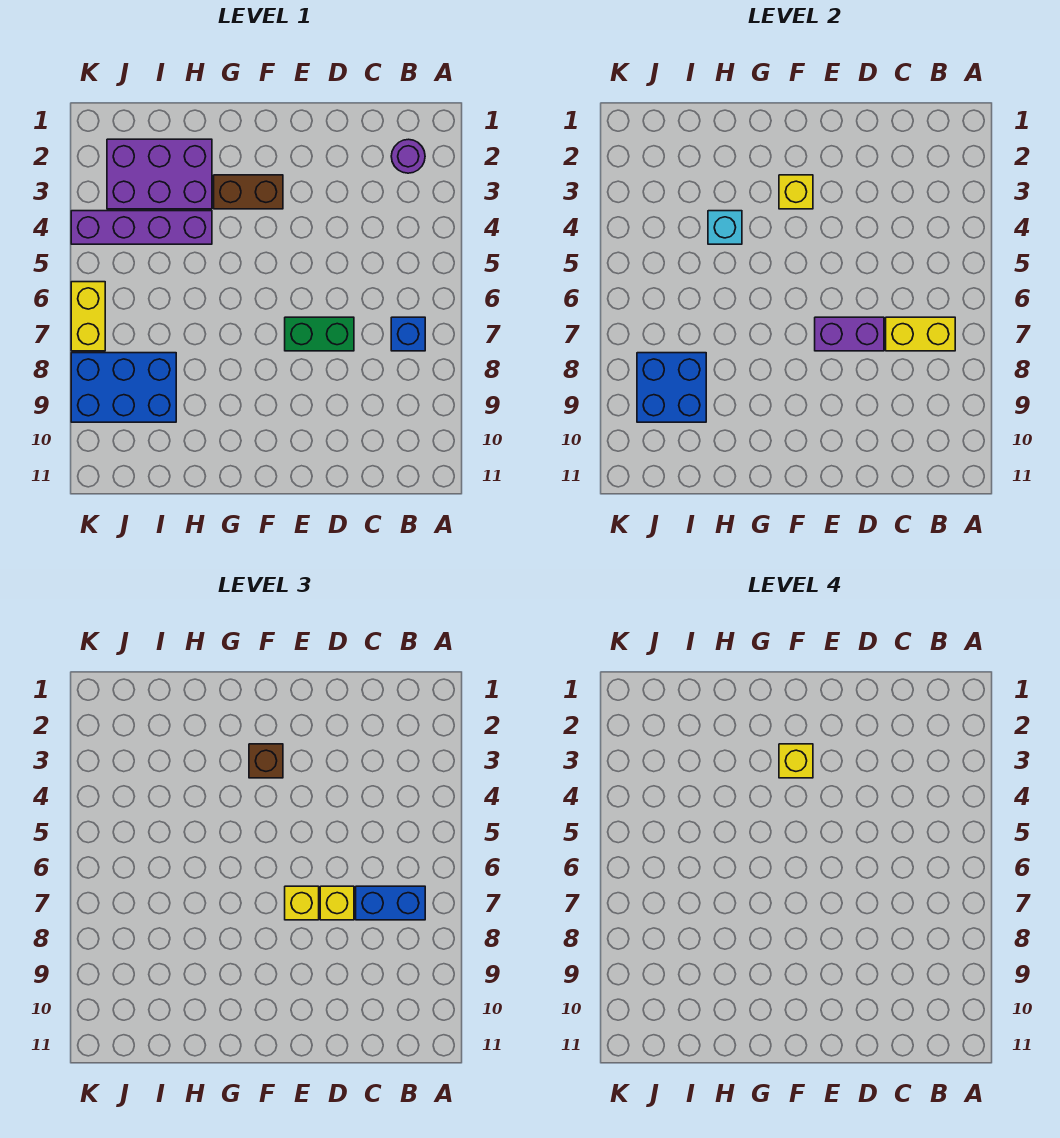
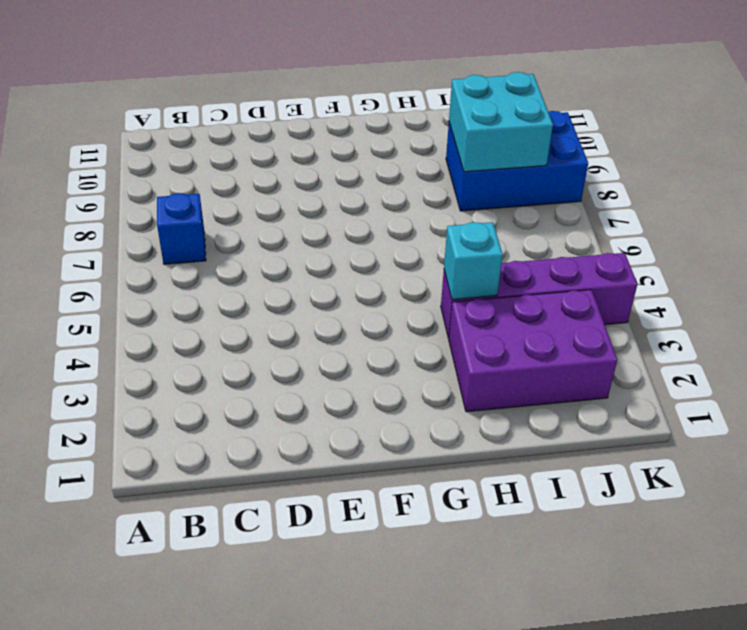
cyan 2x2 brick [449,72,553,172] -> blue 2x2 brick [637,353,706,422]
none -> purple 1x1 round brick [391,139,425,173]
none -> green 1x2 brick [285,317,354,351]
none -> brown 1x2 brick [214,175,283,209]

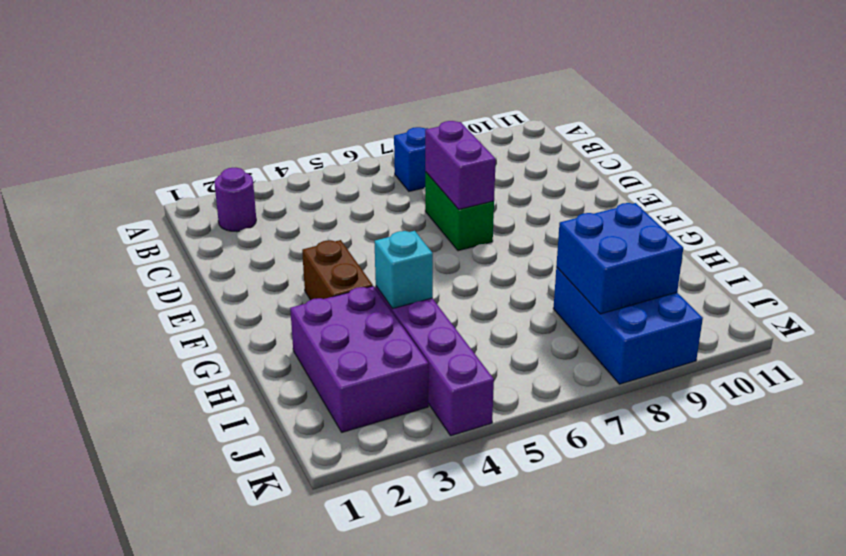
none -> yellow 1x2 brick [71,282,105,351]
none -> yellow 1x2 brick [886,317,955,351]
none -> yellow 1x1 brick [779,175,813,209]

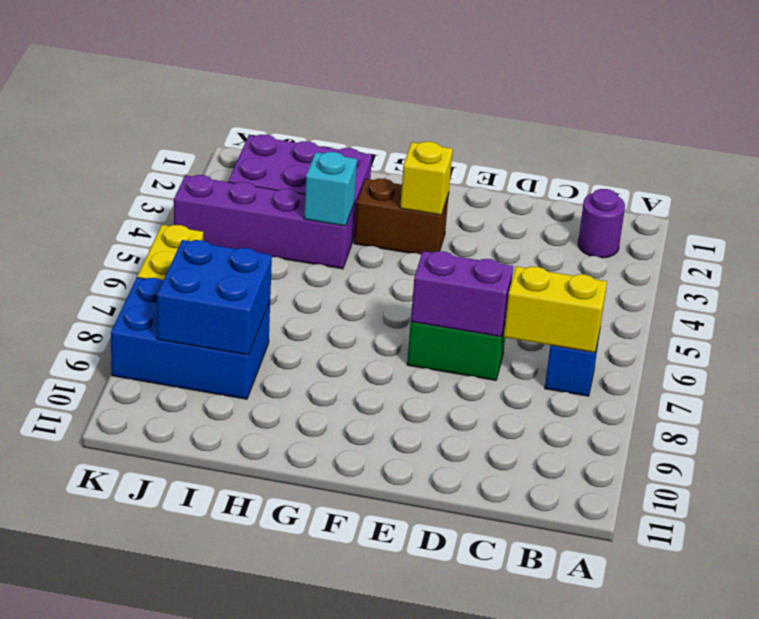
none -> blue 1x2 brick [356,886,425,920]
none -> yellow 1x1 brick [320,886,354,920]
none -> yellow 1x1 brick [285,886,319,920]

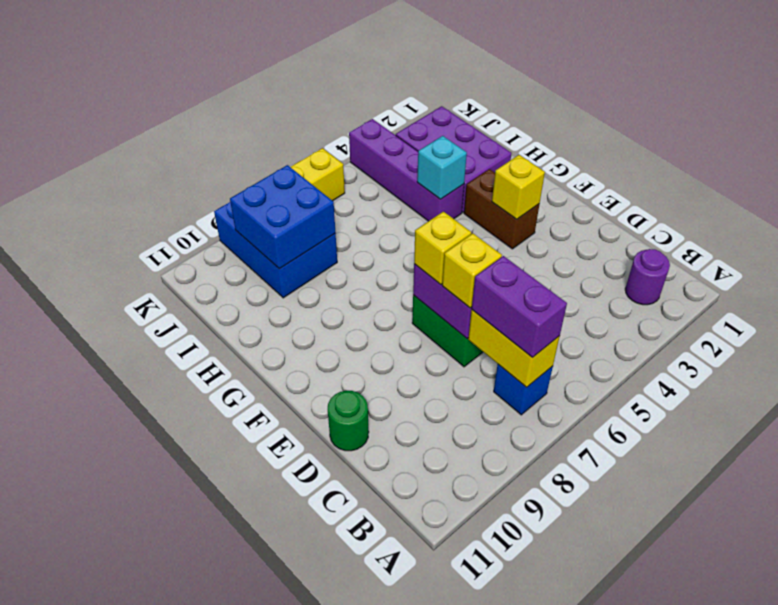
purple 1x2 brick [472,256,567,357] -> blue 1x2 brick [356,886,425,920]
green 1x1 round brick [328,391,369,451] -> none
none -> brown 1x1 brick [249,744,283,778]
none -> yellow 1x1 brick [779,744,813,778]

